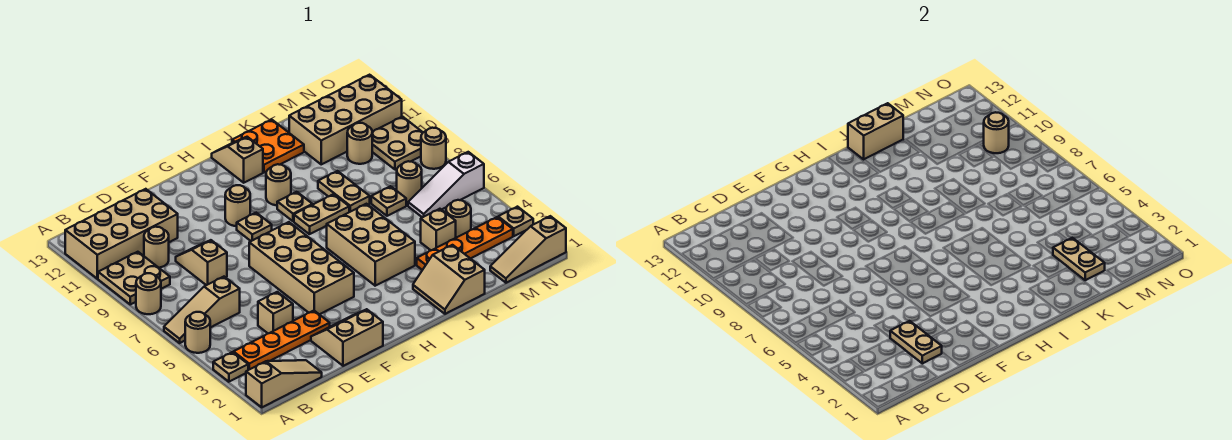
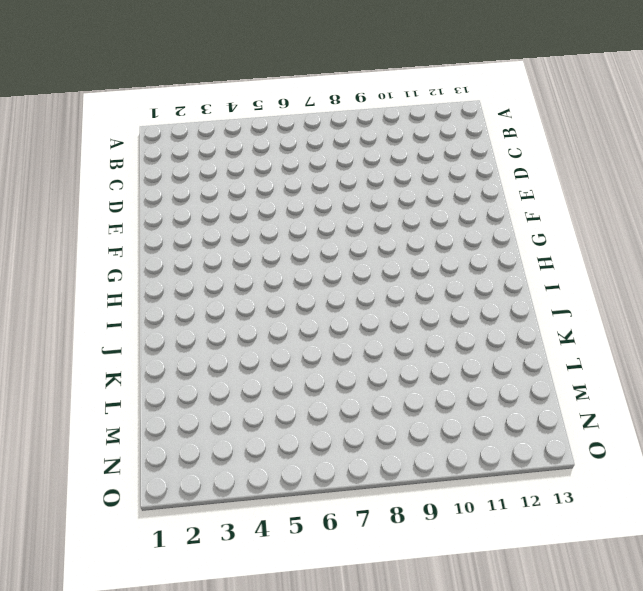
none -> tan 1x3 slope [246,360,322,407]
none -> tan 1x1 plate [213,352,248,382]
none -> tan 1x1 round brick [185,312,210,353]
none -> tan 1x3 slope [164,277,240,343]

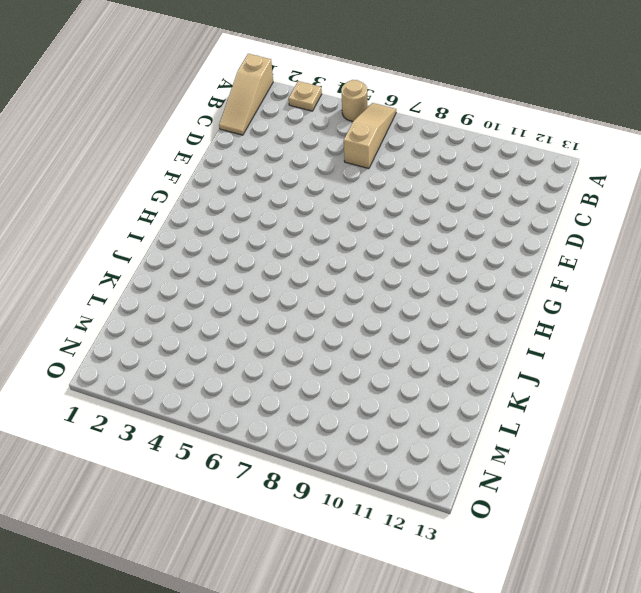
none -> tan 1x1 round brick [136,273,161,314]
none -> tan 2x2 plate [98,252,170,304]
none -> tan 2x4 brick [65,189,178,279]
none -> orange 1x4 plate [233,311,330,370]

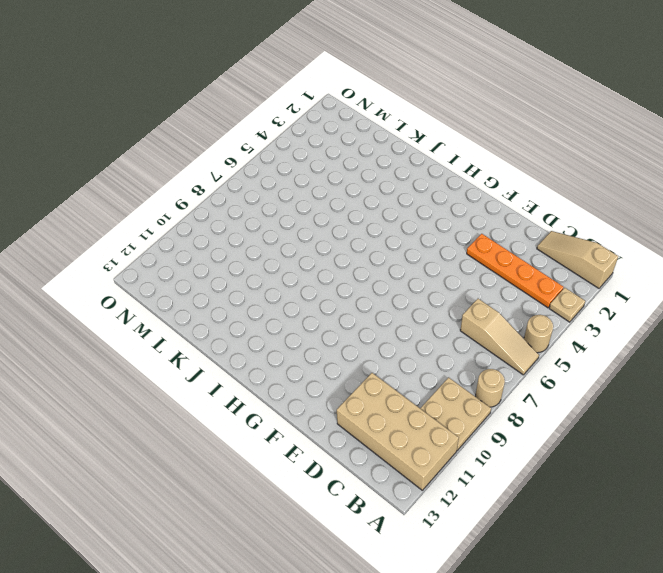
none -> tan 1x1 round brick [144,227,169,268]
none -> tan 1x1 brick [258,292,293,333]
none -> tan 1x2 slope [176,240,227,285]
none -> tan 2x2 slope [311,309,383,366]

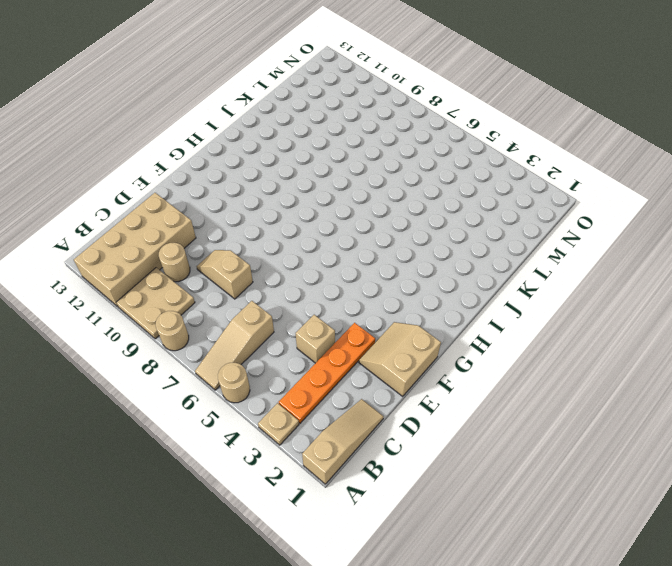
none -> tan 2x4 brick [249,222,354,314]
none -> tan 1x1 plate [237,213,272,241]
none -> tan 1x1 round brick [225,185,250,226]
none -> tan 2x3 brick [327,204,415,286]

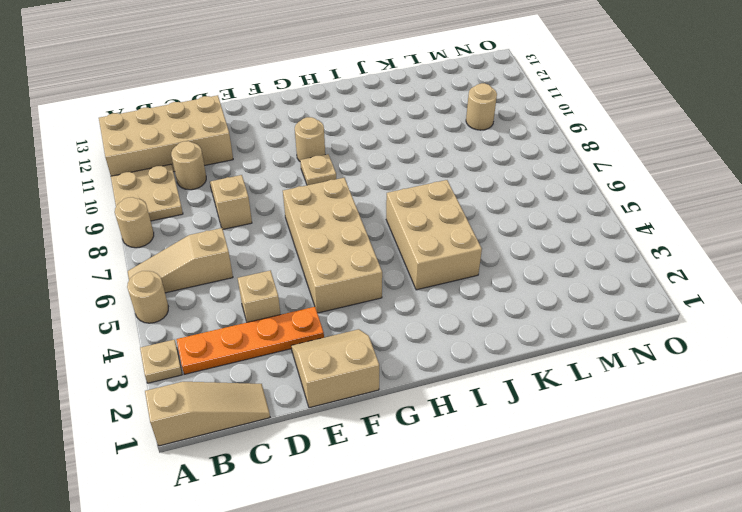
none -> tan 1x2 plate [294,194,349,234]
none -> tan 1x1 plate [277,192,312,221]
none -> tan 1x1 round brick [266,164,291,205]
none -> tan 1x2 slope [212,137,263,183]

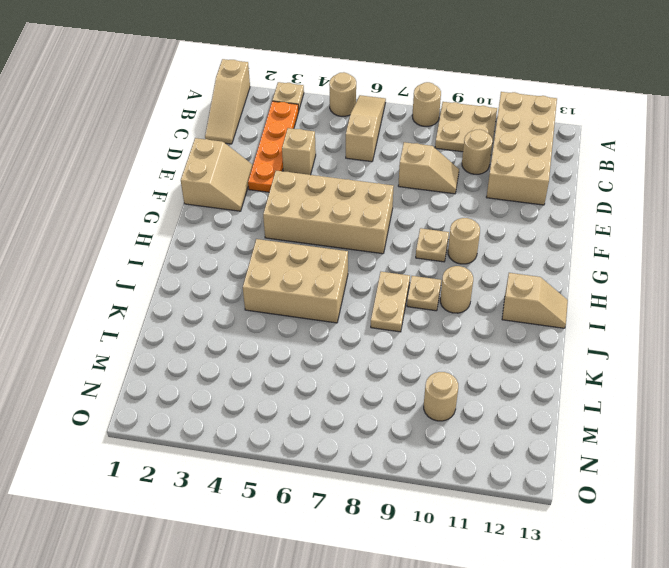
none -> tan 2x2 slope [413,245,485,314]
none -> orange 2x2 plate [232,120,304,172]
none -> orange 1x4 plate [417,217,513,270]
none -> tan 1x2 plate [318,171,370,212]

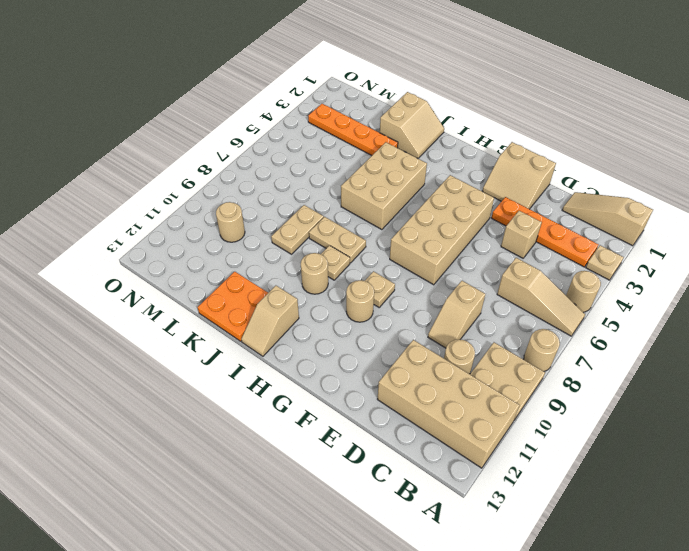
none -> tan 1x1 brick [421,209,456,250]
none -> tan 1x1 plate [371,186,406,216]
none -> tan 2x4 brick [289,75,402,164]
none -> tan 1x3 slope [490,216,566,283]

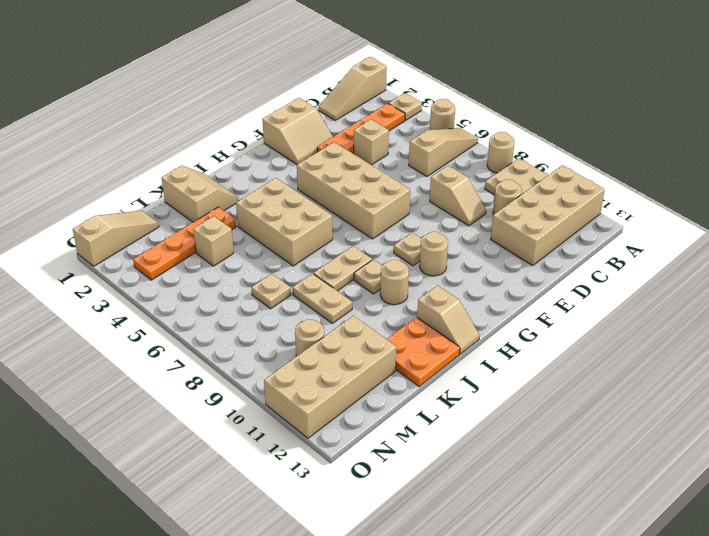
none -> tan 1x1 round brick [446,200,471,238]
none -> white 1x3 slope [408,152,484,218]
none -> tan 1x1 round brick [397,161,422,202]
none -> tan 2x2 plate [372,117,423,169]

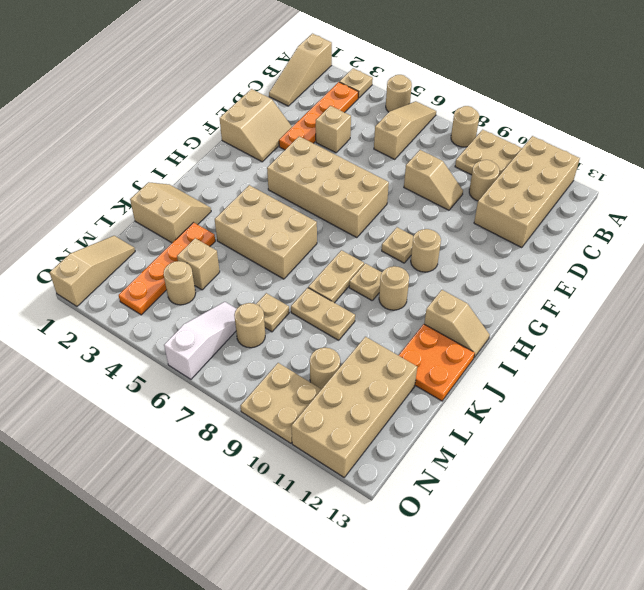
none -> tan 1x1 plate [498,207,533,236]
none -> tan 1x1 round brick [421,128,446,169]
none -> tan 1x2 plate [890,321,942,363]
none -> tan 1x2 brick [848,103,903,159]

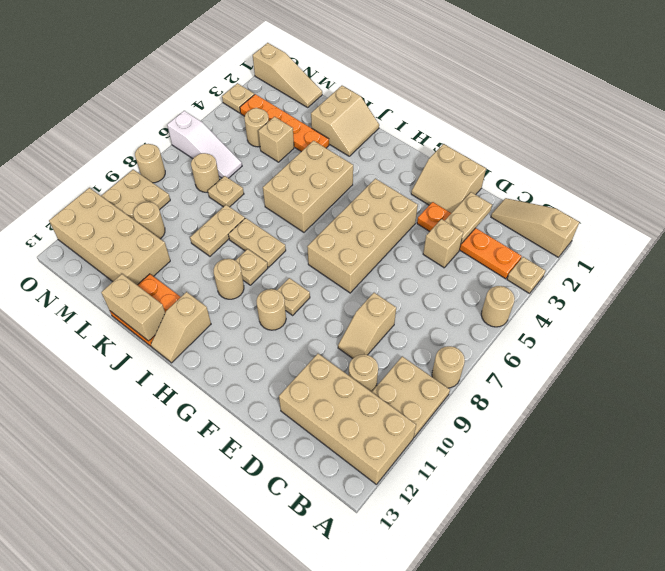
none -> tan 1x3 slope [164,277,240,343]
none -> tan 1x2 plate [1053,238,1105,280]
none -> tan 1x1 round brick [984,112,1009,153]

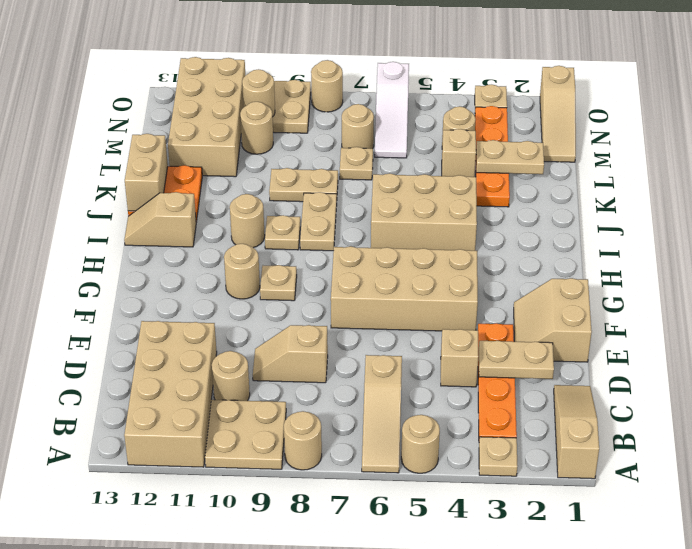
none -> tan 2x2 slope [413,245,485,314]

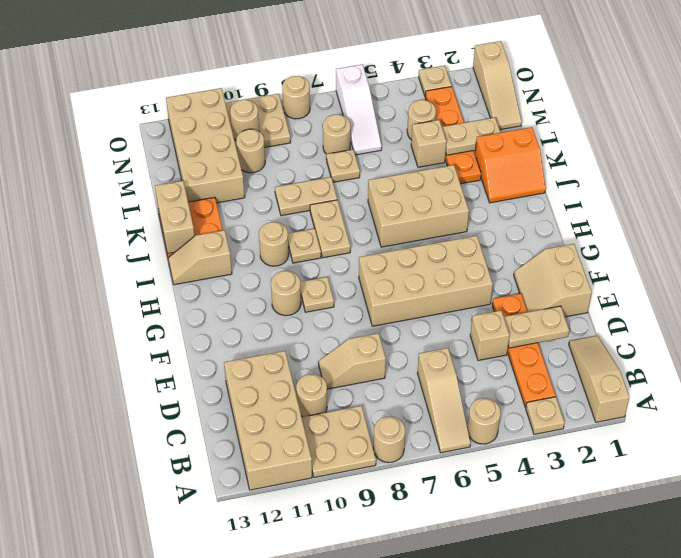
orange 2x2 slope [475,127,545,203] -> tan 2x2 slope [413,245,485,314]

